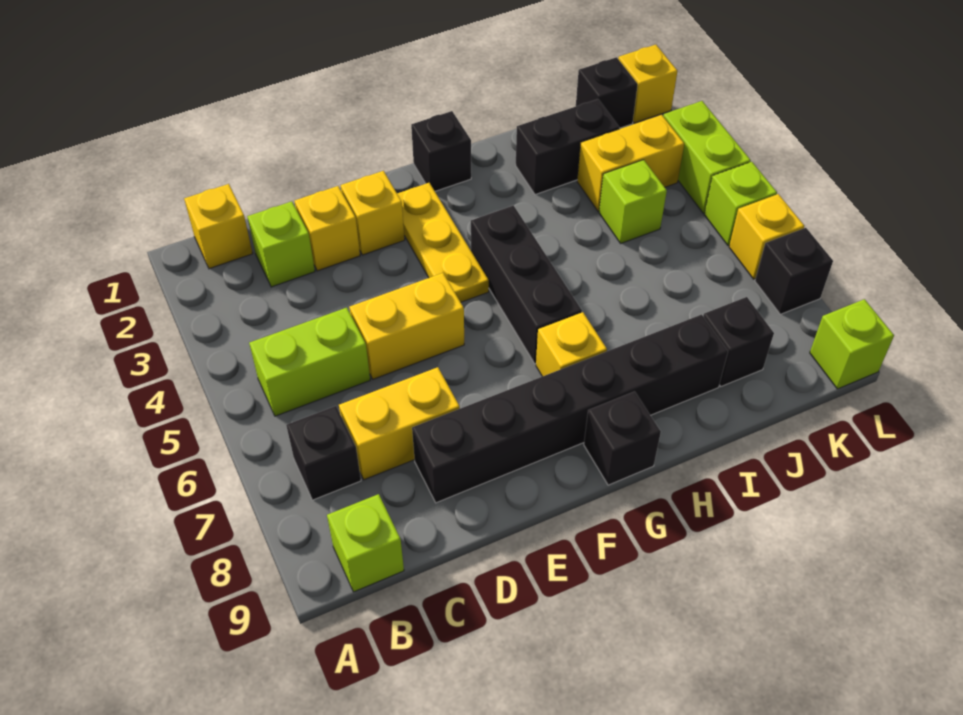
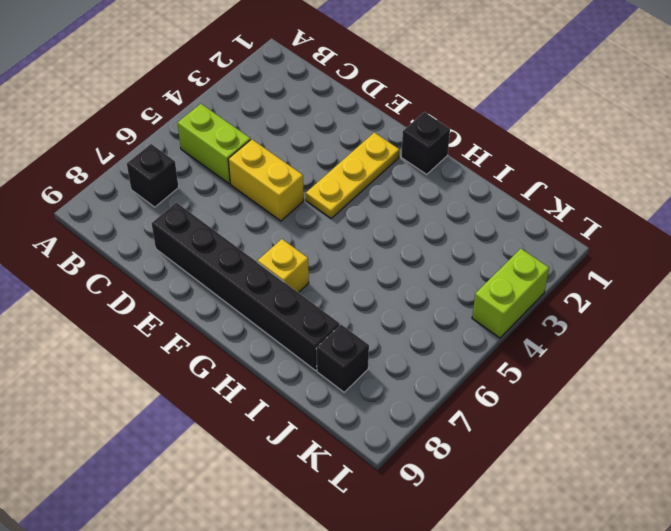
none -> yellow 1x1 brick [184,184,253,269]
none -> lime 1x1 brick [327,494,404,592]
none -> lime 1x1 brick [247,201,315,287]

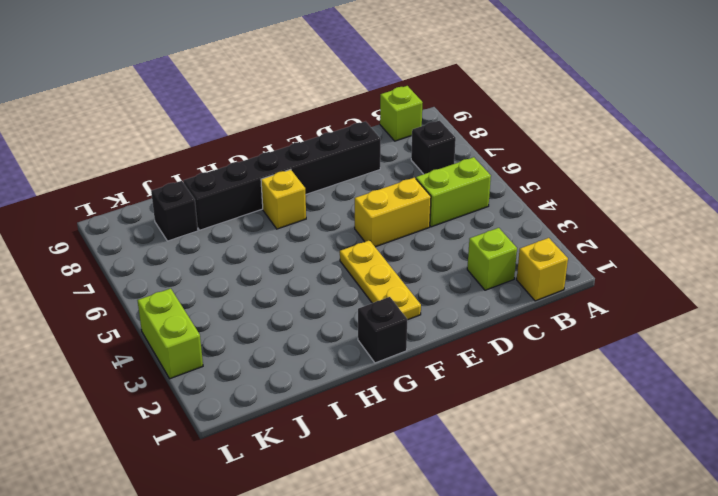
none -> yellow 1x2 brick [339,367,460,480]
none -> yellow 1x1 brick [294,186,360,271]
none -> yellow 1x1 brick [341,171,405,255]

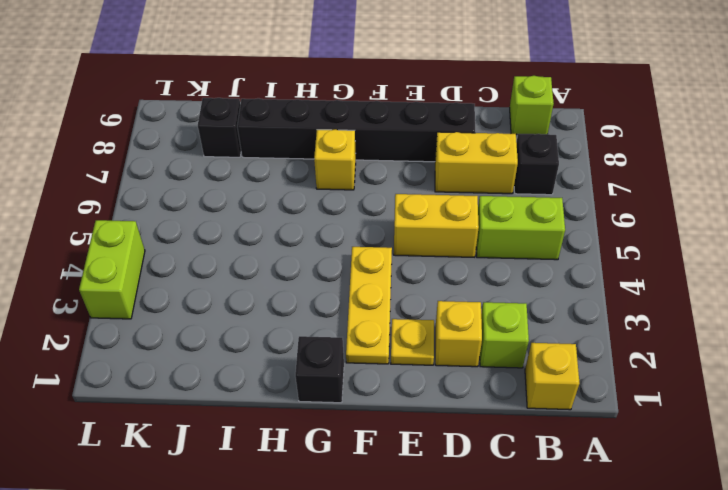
yellow 1x1 plate [391,319,434,365] -> yellow 1x1 brick [341,171,405,255]
none -> black 1x3 brick [471,205,582,364]
none -> black 1x1 brick [584,392,661,485]
none -> black 1x2 brick [516,99,619,195]

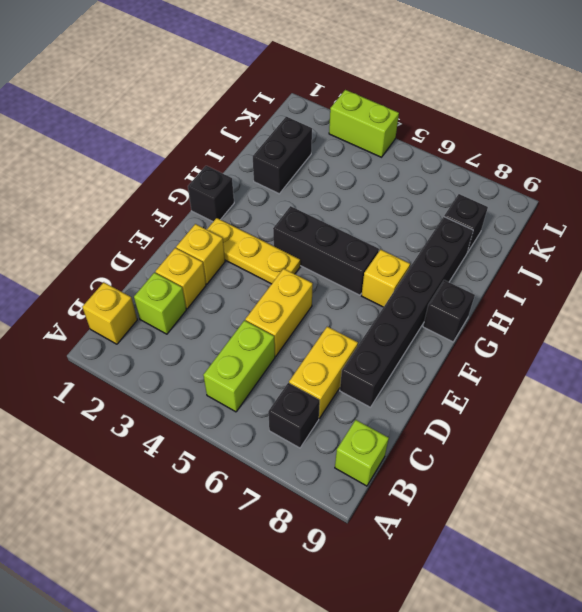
none -> yellow 1x2 brick [577,115,684,211]
none -> lime 1x1 brick [599,160,667,243]
none -> black 1x1 brick [576,57,638,128]

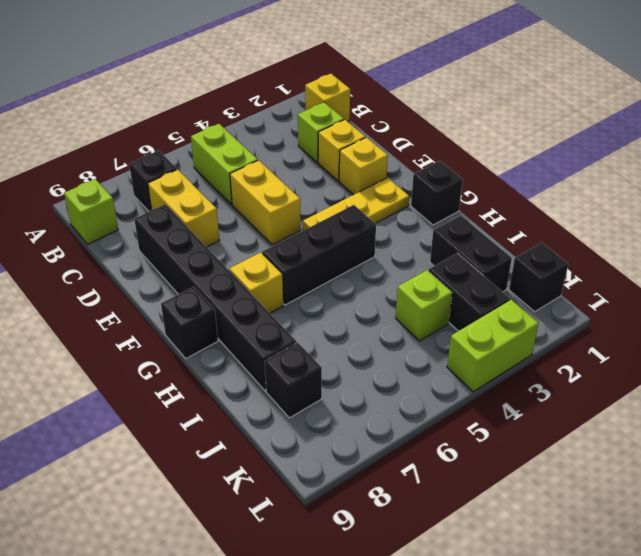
black 1x2 brick [428,253,510,331] -> yellow 1x2 brick [577,115,684,211]
none -> yellow 1x1 brick [618,45,677,123]
none -> lime 1x1 brick [704,162,777,246]
none -> yellow 1x1 brick [729,194,804,279]

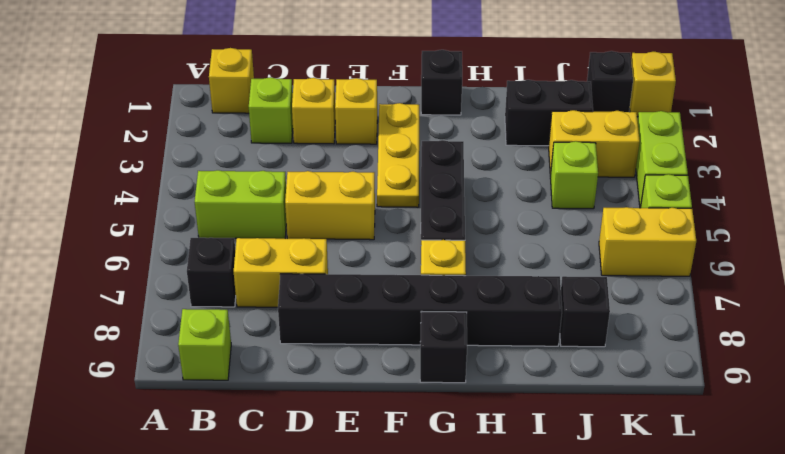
yellow 1x2 brick [599,207,696,276] -> yellow 1x1 brick [729,194,804,279]
none -> black 1x1 brick [755,228,833,314]
none -> lime 1x1 brick [810,299,894,389]

